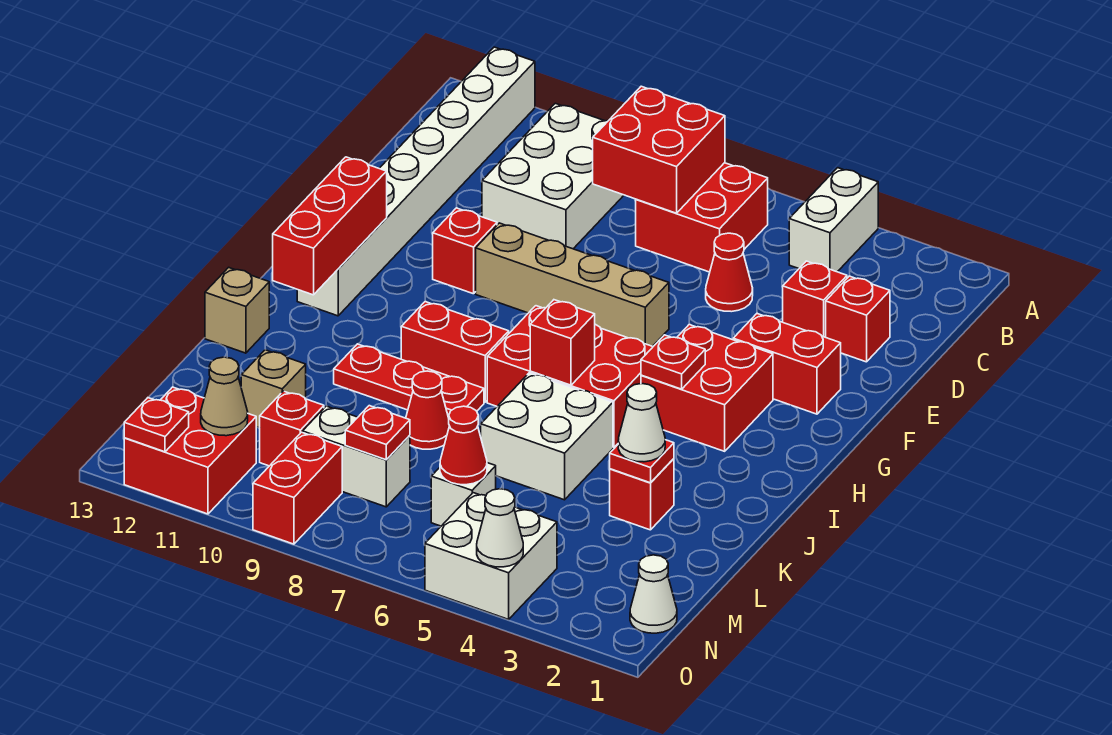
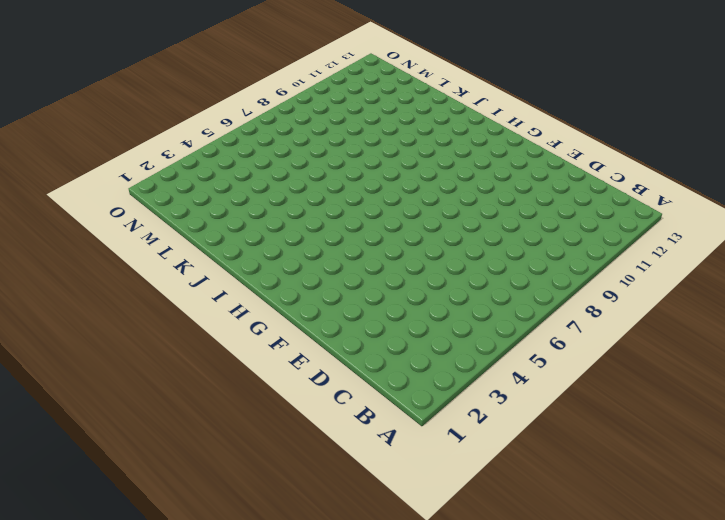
none -> white 1x2 brick [789,168,878,272]
none -> white 1x8 brick [297,47,535,316]
none -> red 2x2 brick [636,163,768,272]
none -> white 2x3 brick [482,103,624,249]

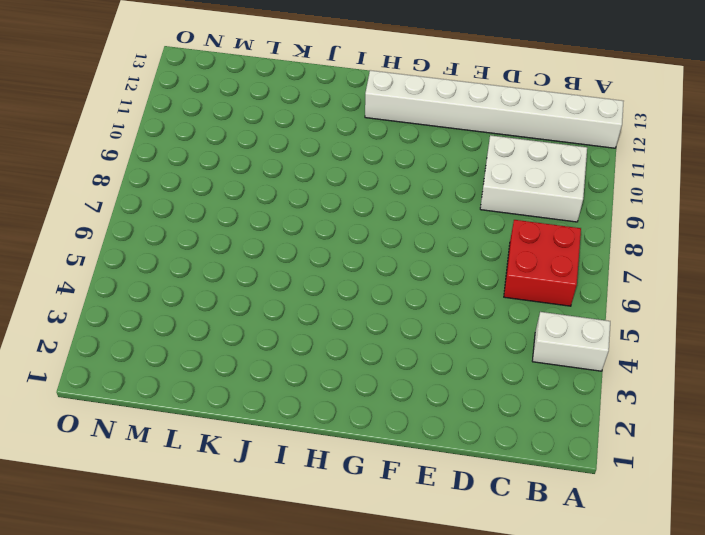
none -> red 1x1 brick [826,276,890,362]
none -> red 1x1 brick [783,261,847,337]
none -> red 1x1 cone [706,233,753,312]
none -> red 1x2 brick [733,313,841,414]

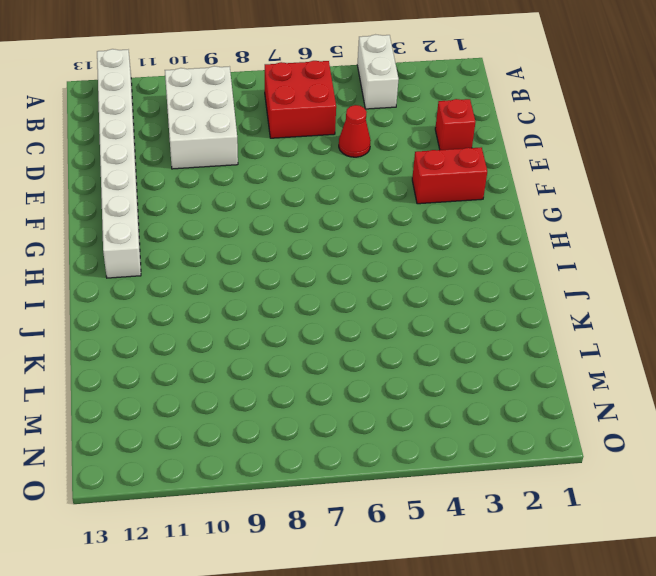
none -> red 1x1 brick [783,261,847,337]
none -> tan 1x4 brick [476,223,669,346]
none -> red 1x1 brick [433,208,497,294]
none -> red 2x2 brick [641,325,773,451]

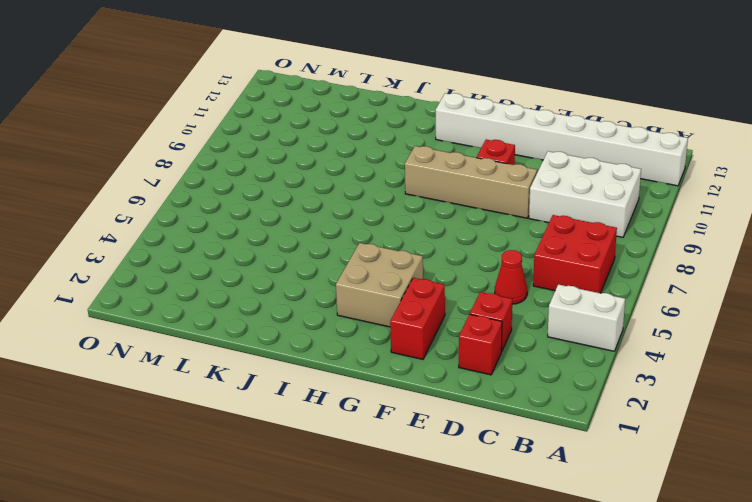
tan 1x4 brick [405,146,537,218] -> tan 1x4 brick turned to [476,223,669,346]
tan 2x2 brick [336,243,423,327] -> red 2x2 brick [641,325,773,451]
none -> red 2x3 brick [487,306,653,447]
none -> red 1x2 brick [401,302,509,402]
none -> white 2x2 brick [481,373,613,500]
none -> red 1x3 plate [334,344,484,418]

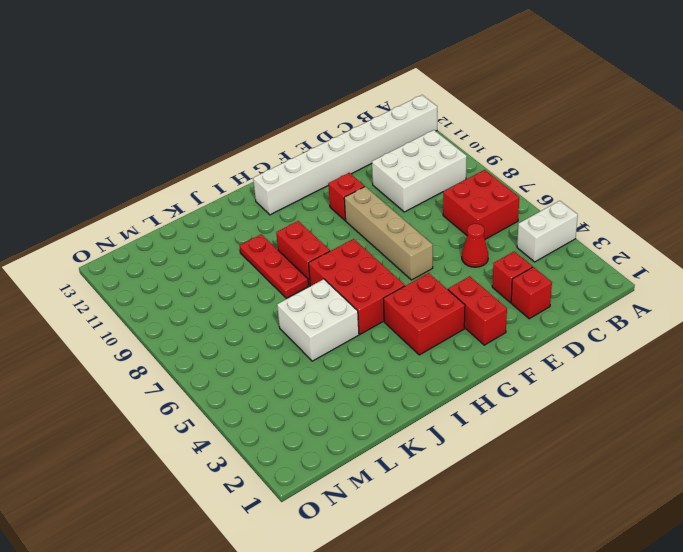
none -> tan 1x1 brick [205,267,269,353]
none -> red 1x1 brick [610,459,674,530]
none -> red 1x1 cone [406,371,449,449]
none -> tan 1x1 brick [241,350,306,428]

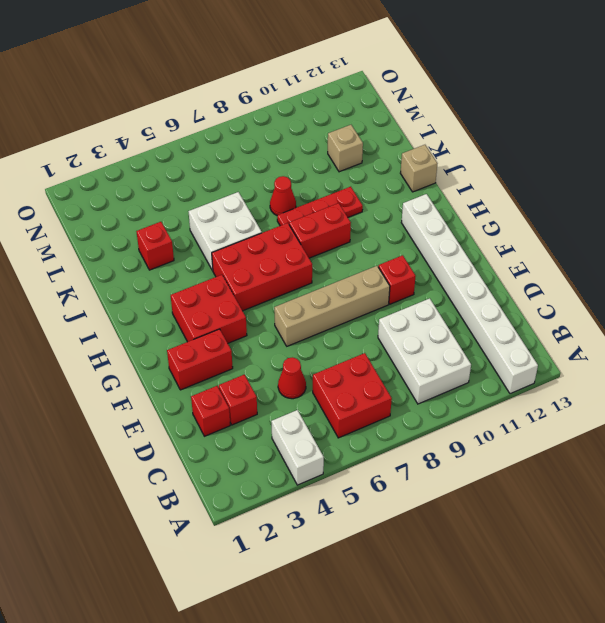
none -> white 1x1 brick [431,463,496,526]
none -> white 1x2 brick [303,406,410,507]
none -> red 1x1 brick [260,391,324,466]
none -> white 1x1 cone [630,555,677,633]

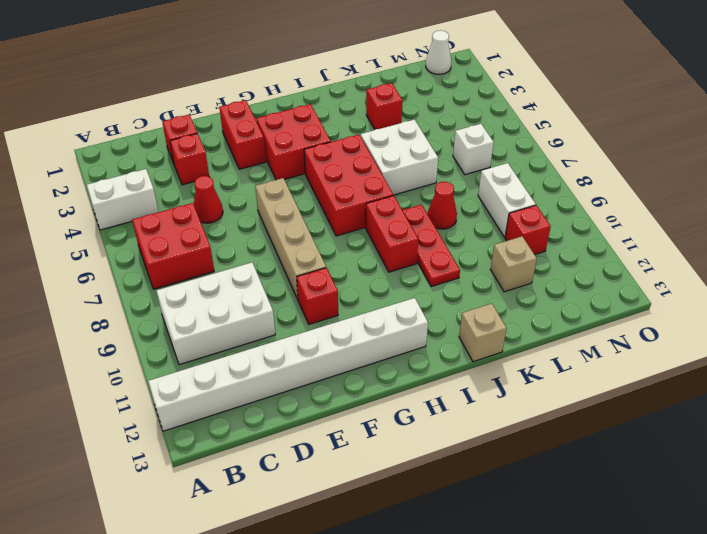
none -> white 2x2 brick [425,493,557,619]
none -> red 1x2 brick [253,432,342,544]
none -> red 2x2 brick [124,387,256,514]
none -> red 2x2 brick [593,86,725,213]

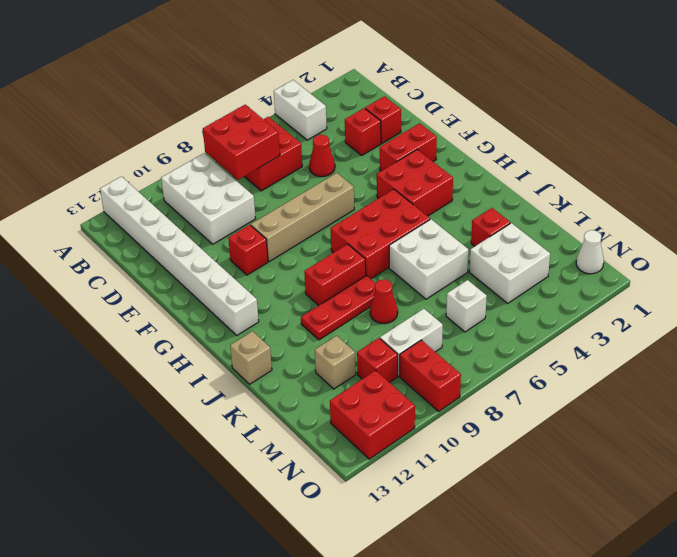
white 2x2 brick [469,223,550,303] -> white 2x2 brick moved to [425,493,557,619]
none -> red 1x3 brick [273,157,387,295]
none -> red 1x1 plate [641,335,705,389]
none -> red 1x1 brick [530,300,595,385]
none -> red 1x1 plate [610,440,674,483]

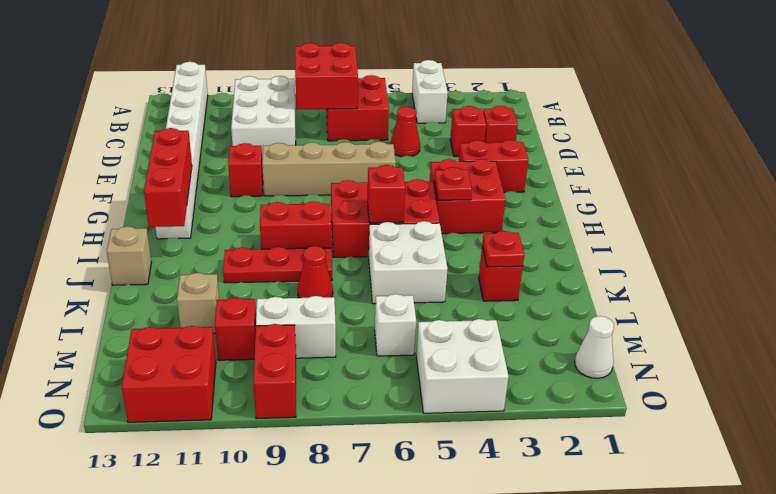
none -> red 1x1 cone [440,406,487,485]
none -> red 1x1 plate [345,406,410,460]
none -> tan 1x1 cone [201,357,248,436]
none -> white 1x1 cone [477,489,523,567]

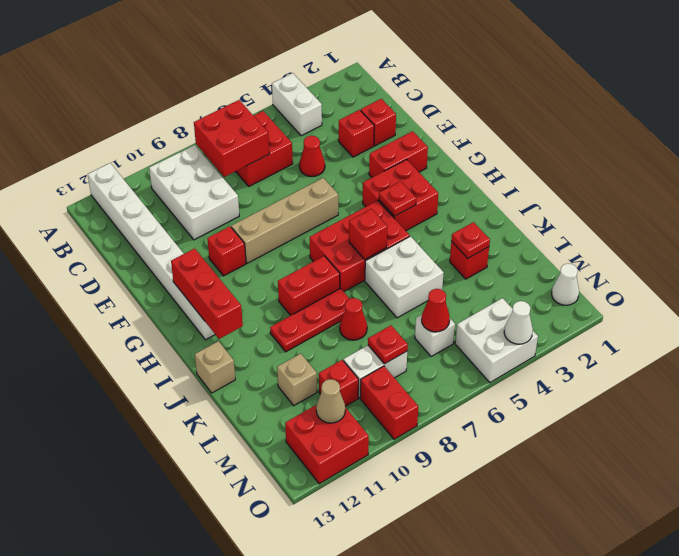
none -> red 1x1 plate [124,398,189,452]
none -> white 1x1 cone [618,384,665,462]

